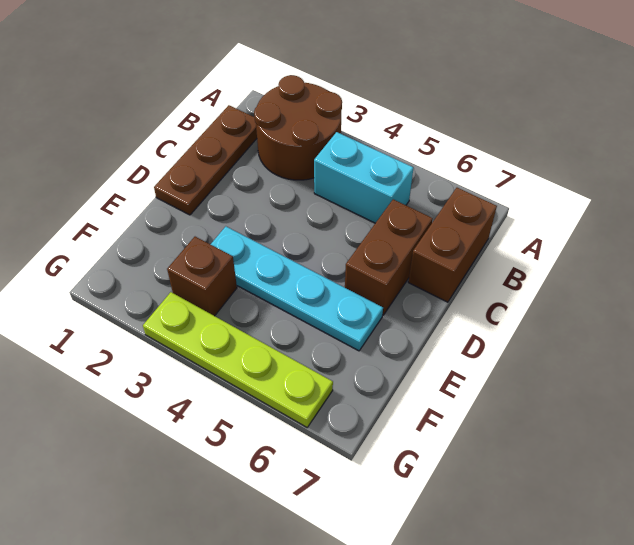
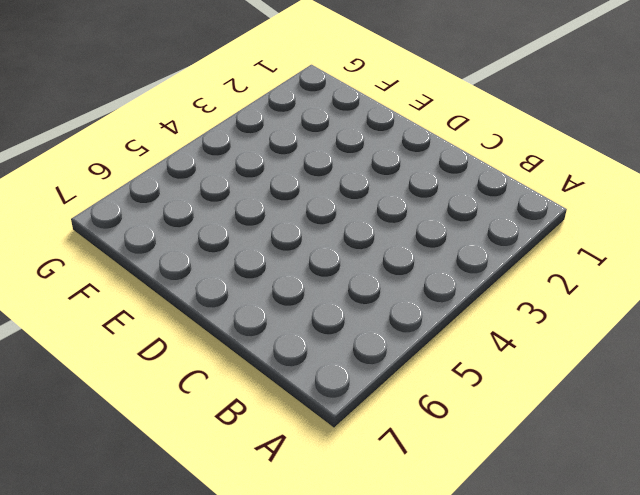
none -> brown 2x2 round brick [254,75,342,180]
none -> brown 1x3 plate [154,105,257,215]

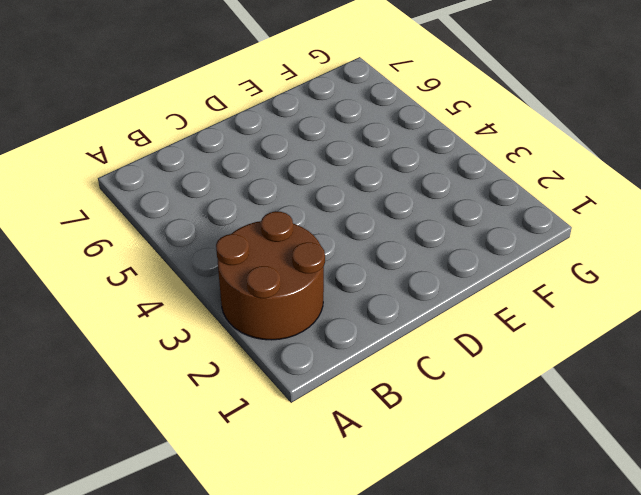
none -> brown 1x3 plate [154,105,257,215]
none -> cyan 1x2 brick [314,132,413,223]

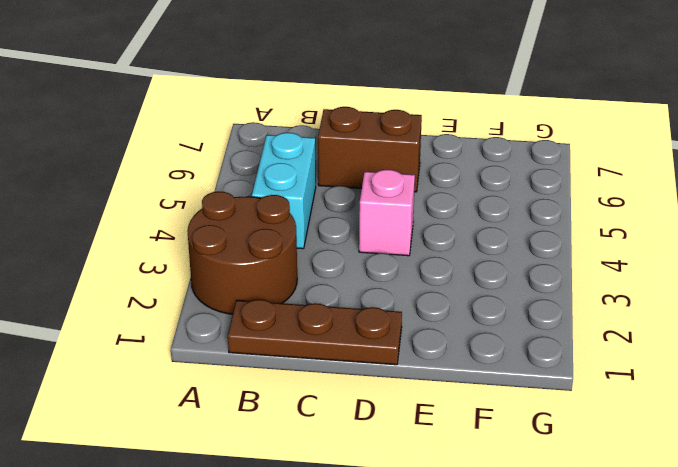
pink 1x1 brick [359,170,415,256] -> none
none -> brown 1x2 brick [408,188,497,302]
none -> cyan 1x4 plate [211,227,383,351]

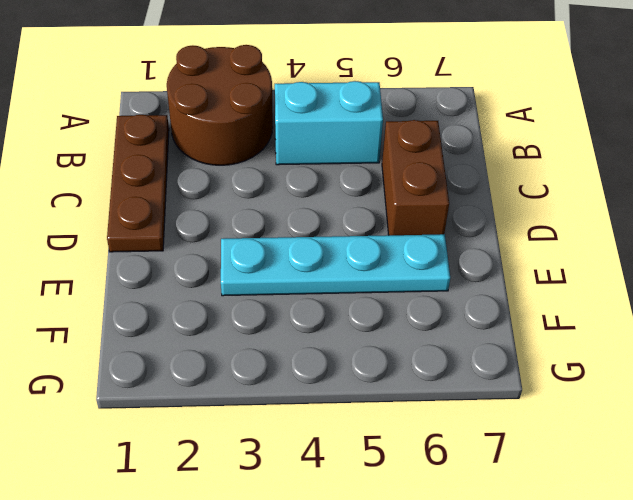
none -> brown 1x2 brick [408,188,497,302]
none -> brown 1x1 brick [167,237,237,316]

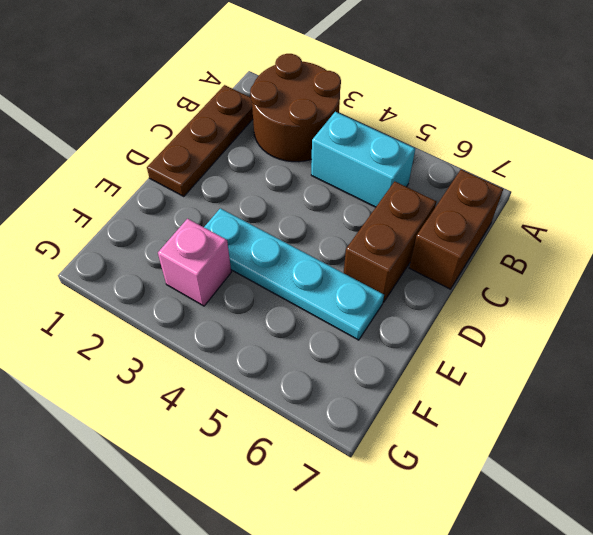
pink 1x1 brick [158,219,231,306] -> brown 1x1 brick [167,237,237,316]
none -> lime 1x4 plate [143,292,333,427]

